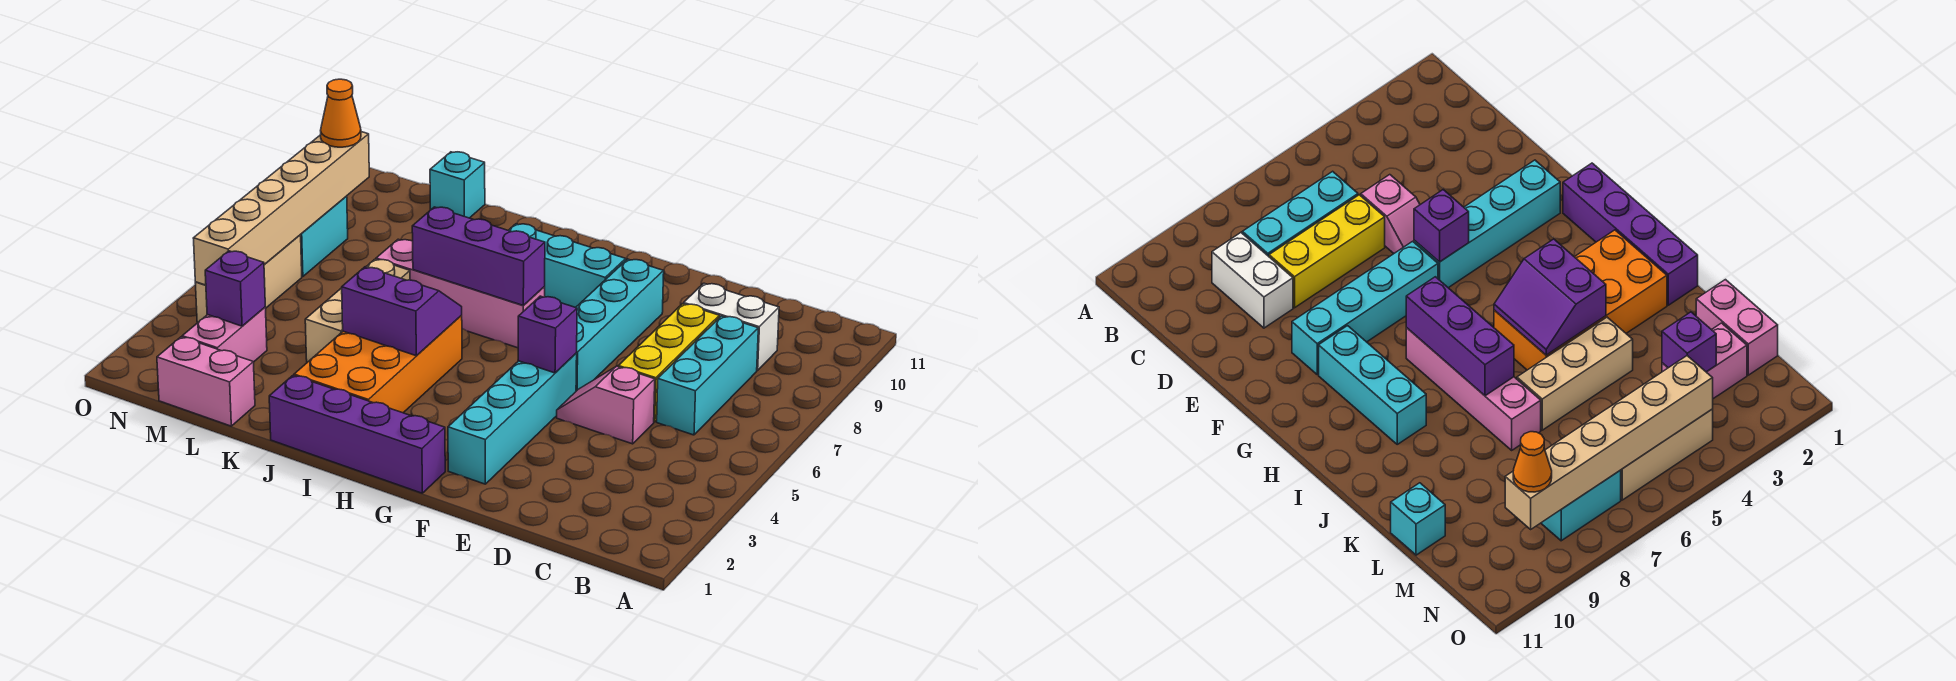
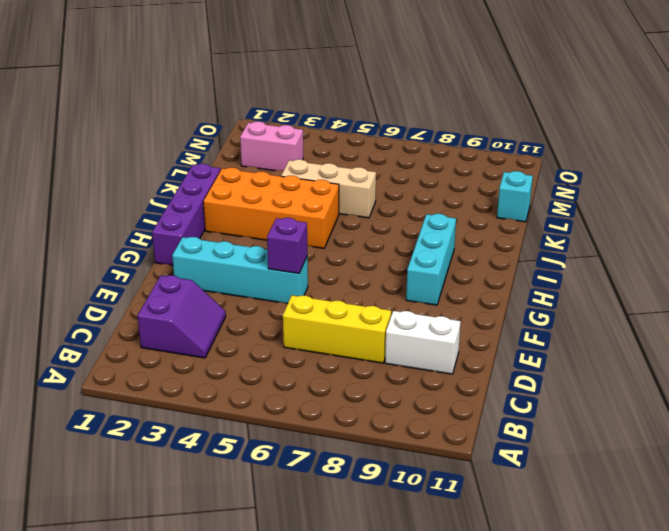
purple 2x2 slope [138,275,226,358] -> purple 2x2 slope moved to [342,267,462,356]
white 1x2 brick [385,311,461,374] -> white 1x2 brick turned to [684,283,779,370]
none -> cyan 1x3 brick [657,316,758,435]
none -> pink 1x2 slope [557,366,655,444]
none -> cyan 1x4 brick [576,259,664,391]

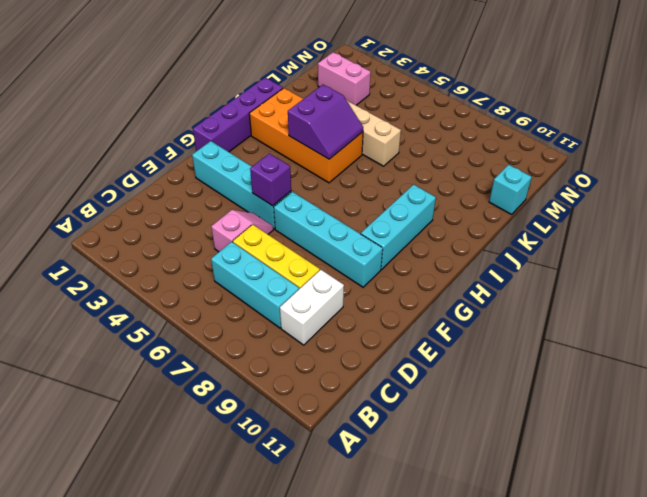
none -> pink 1x4 brick [376,239,545,348]
none -> pink 1x2 brick [157,337,255,426]
none -> tan 1x3 brick [195,235,302,323]

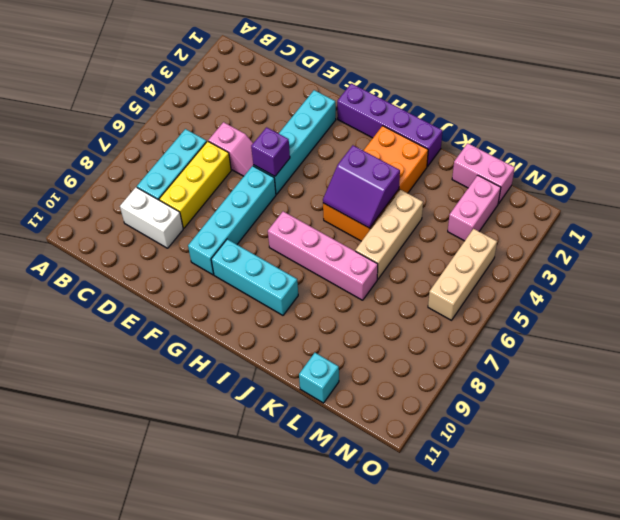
none -> cyan 1x2 brick [300,196,348,277]
none -> purple 1x3 brick [412,207,545,306]
none -> purple 1x1 brick [205,251,265,326]

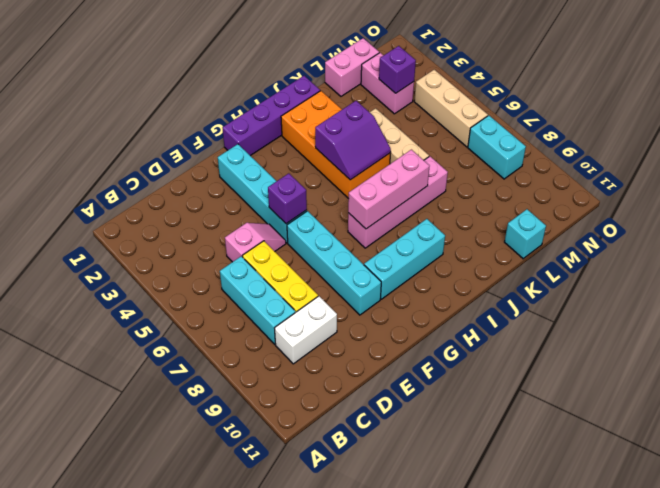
pink 1x3 brick [348,150,429,229] -> purple 1x3 brick [412,207,545,306]
none -> tan 1x6 brick [193,132,369,285]
none -> orange 1x1 cone [321,79,361,147]

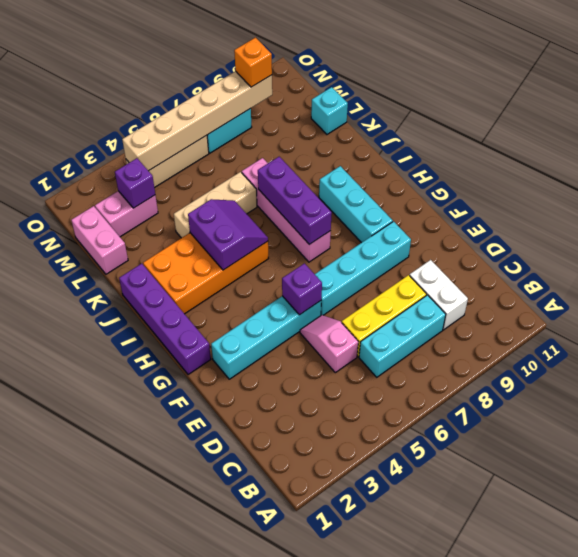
orange 1x1 brick [234,38,272,87] -> orange 1x1 cone [321,79,361,147]

